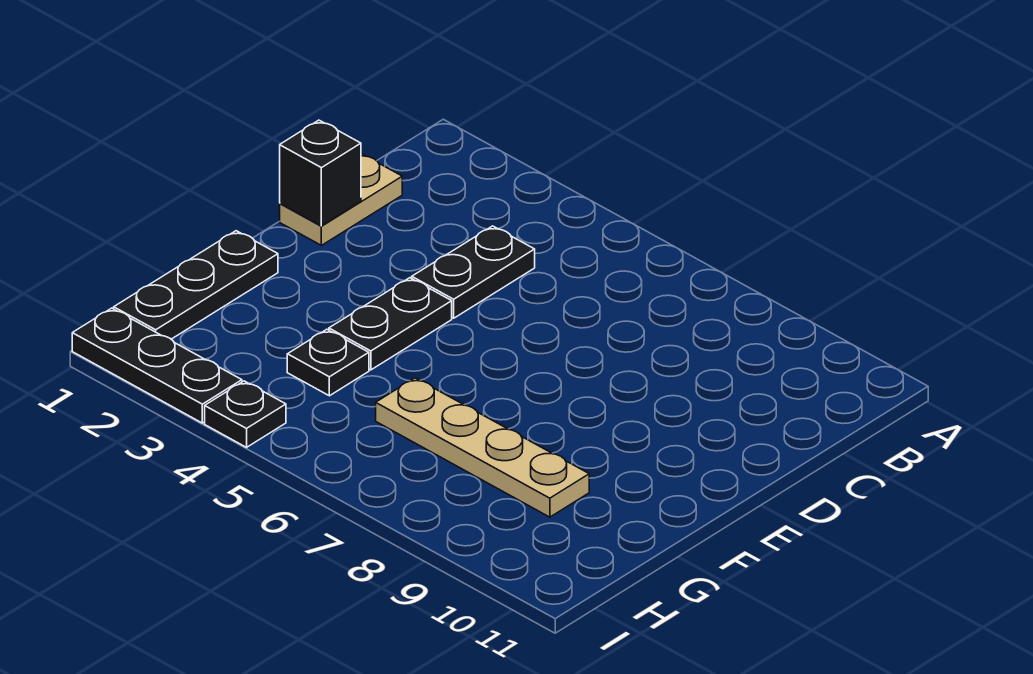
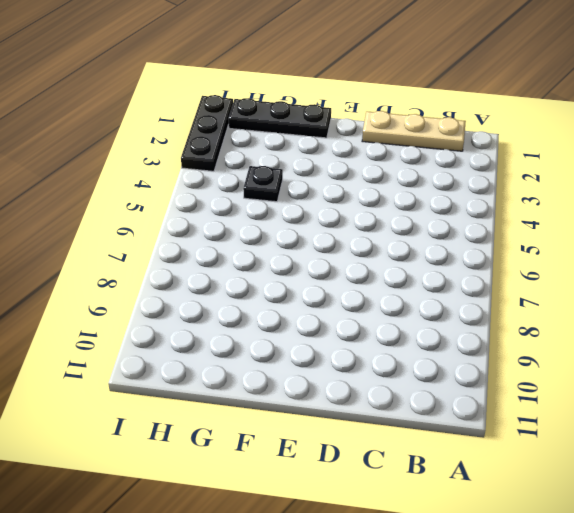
tan 1x3 plate [362,111,466,151] -> tan 1x2 plate [280,154,402,245]
none -> black 1x2 plate [412,226,535,318]
none -> black 1x2 plate [329,278,452,370]

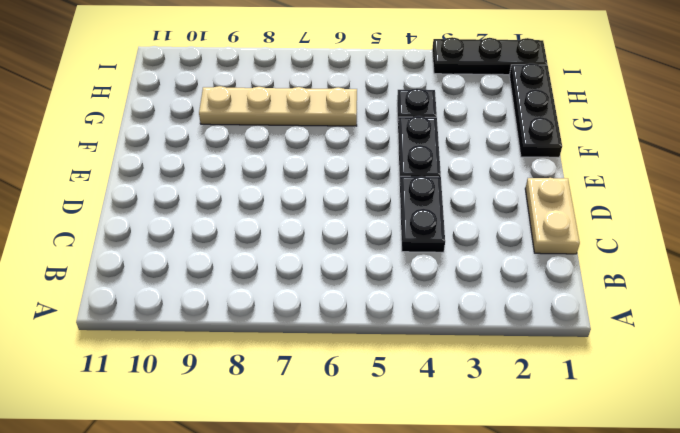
none -> black 1x1 plate [205,381,286,447]
none -> black 1x1 brick [280,120,361,226]

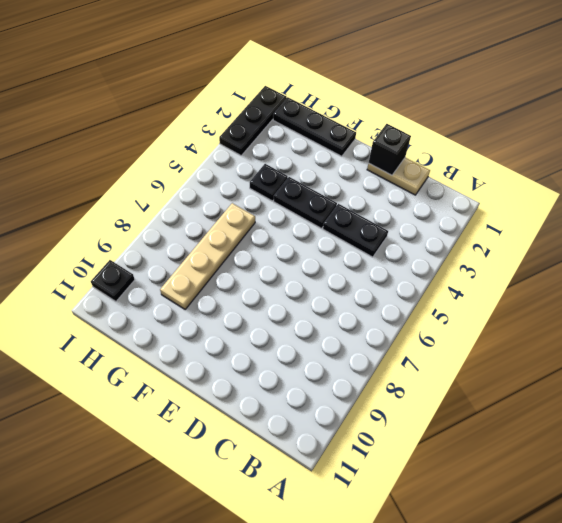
black 1x1 plate [91,260,135,301] -> black 1x1 plate moved to [205,381,286,447]

